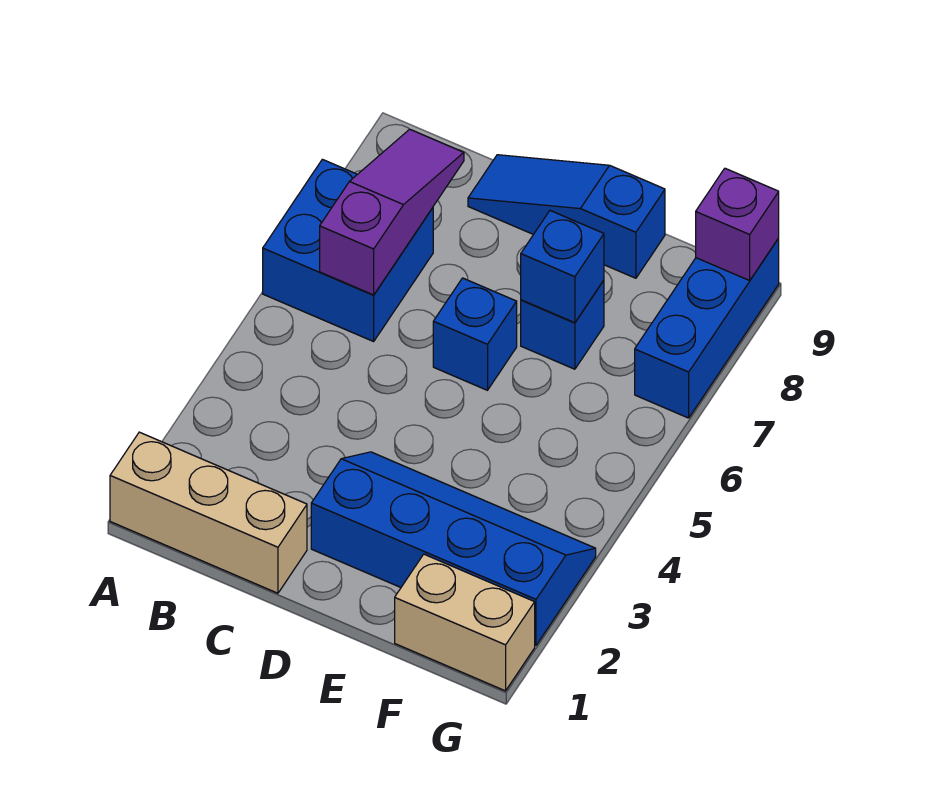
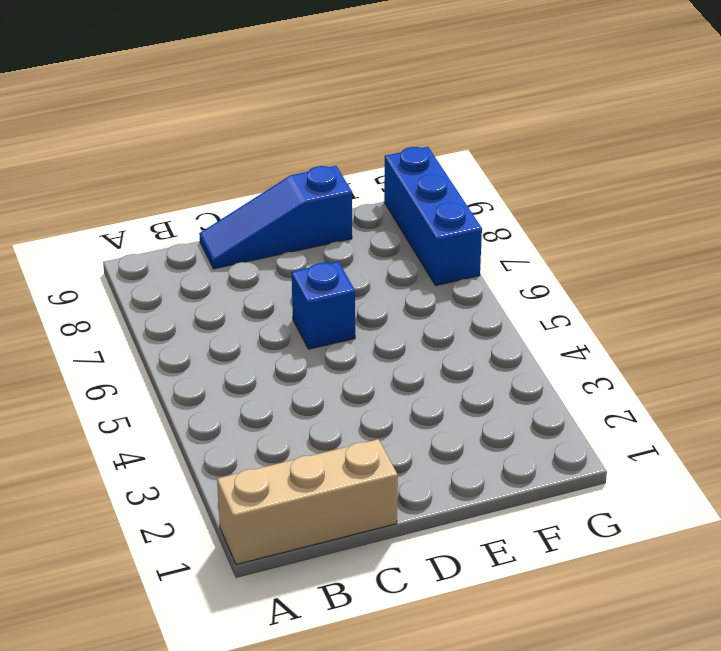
none -> blue 2x2 brick [263,159,433,341]
none -> blue 2x4 slope [311,452,596,645]

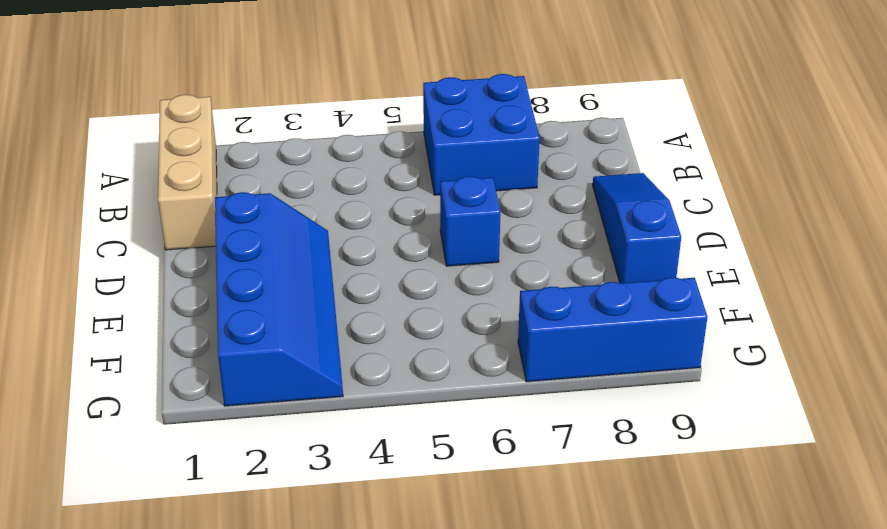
none -> blue 1x1 brick [521,280,604,369]
none -> tan 1x2 brick [395,554,535,691]

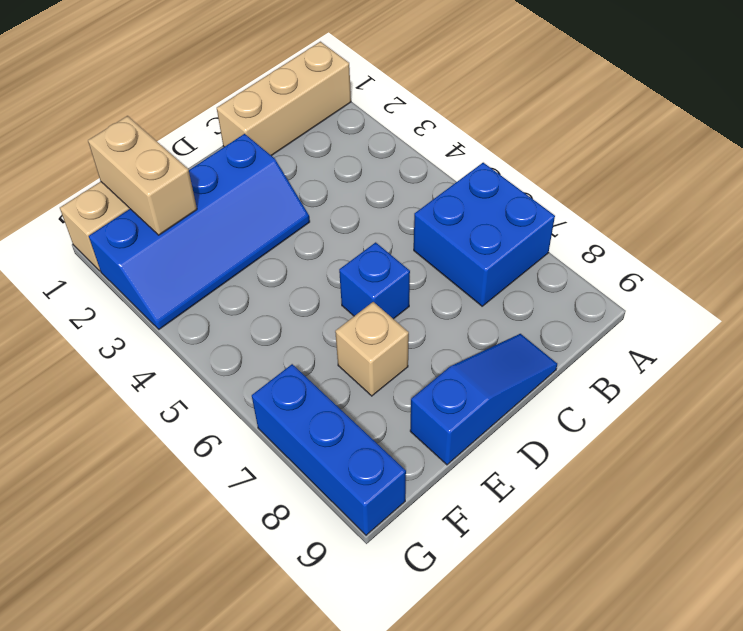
tan 1x1 brick [335,302,409,396] -> blue 1x1 brick [521,280,604,369]
tan 1x2 brick [88,116,197,235] -> none
none -> purple 1x3 slope [320,129,464,295]
none -> blue 1x1 brick [521,211,604,323]

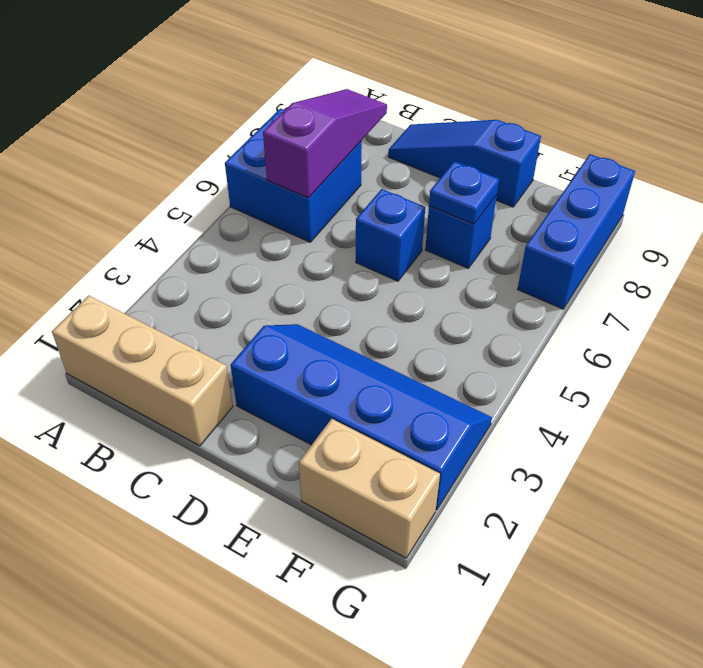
blue 1x1 plate [429,161,499,224] -> blue 1x1 brick [521,211,604,323]
none -> purple 1x1 brick [696,168,779,280]

